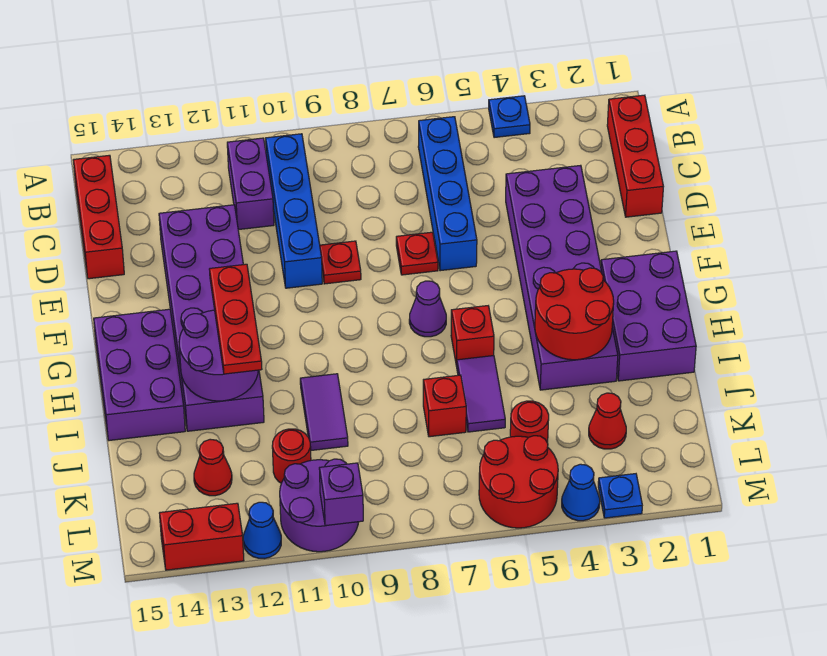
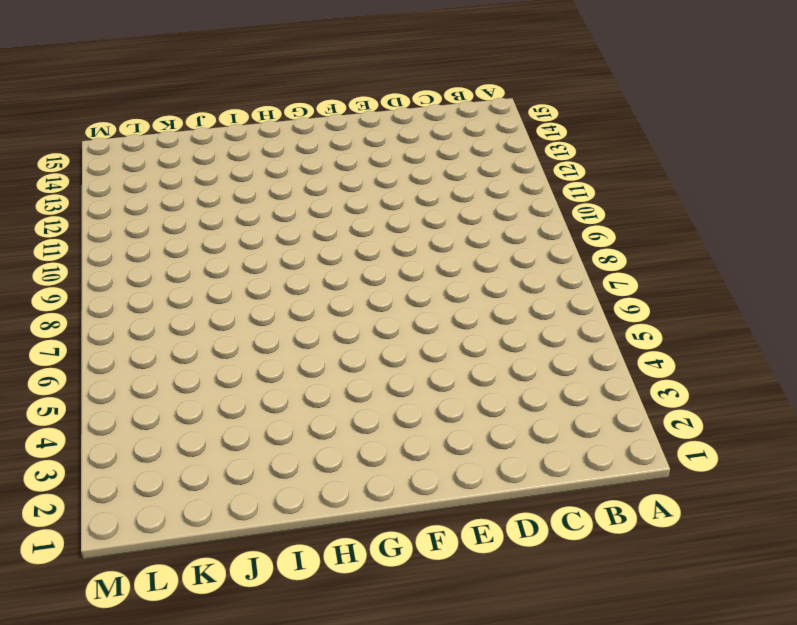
none -> blue 1x1 plate [489,96,530,138]
none -> red 1x3 brick [607,95,664,217]
none -> blue 1x4 brick [418,117,477,271]
none -> blue 1x4 brick [266,134,322,288]

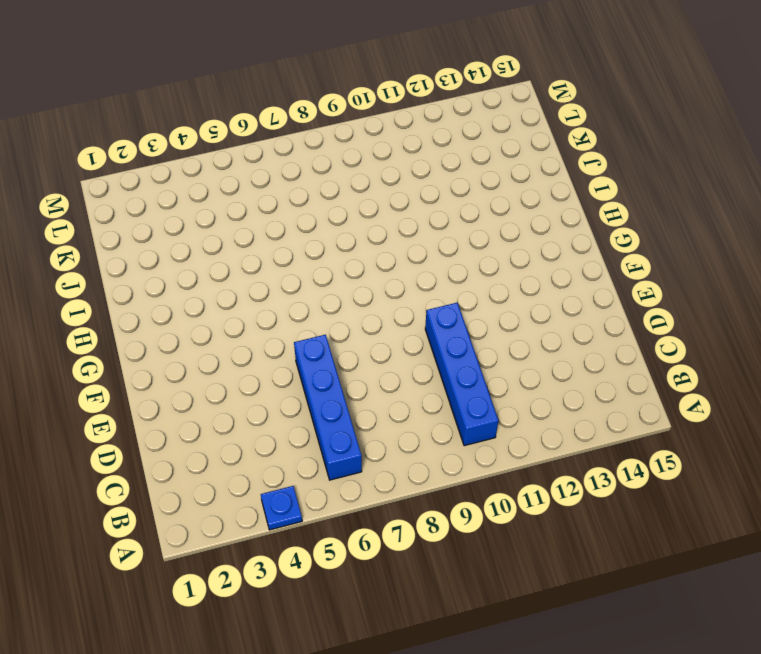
none -> red 1x3 brick [607,95,664,217]
none -> purple 1x2 brick [227,138,274,230]
none -> red 1x3 brick [73,155,124,279]
none -> purple 2x6 brick [506,165,618,390]

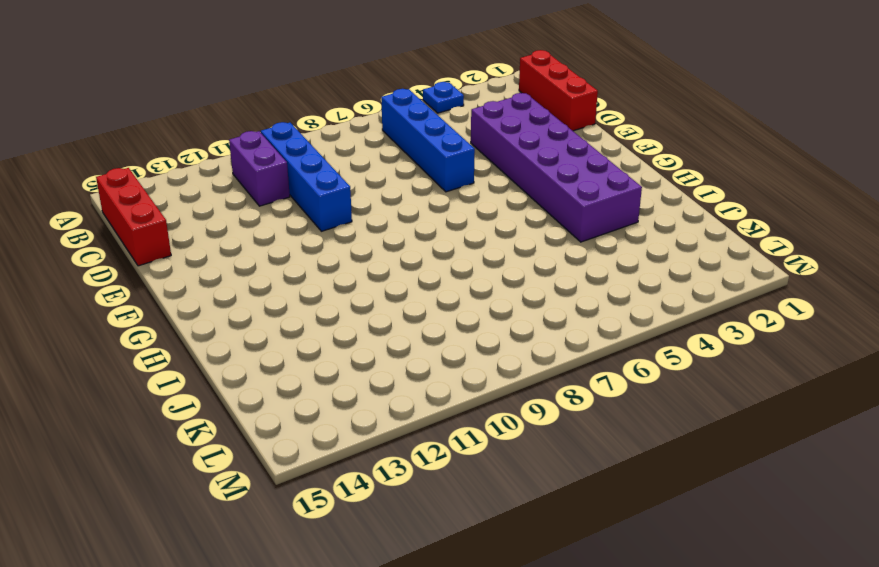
none -> purple 2x6 brick [159,205,264,431]
none -> red 1x1 plate [396,232,438,275]
none -> red 1x1 plate [320,241,361,284]
none -> purple 2x3 brick [601,251,696,381]

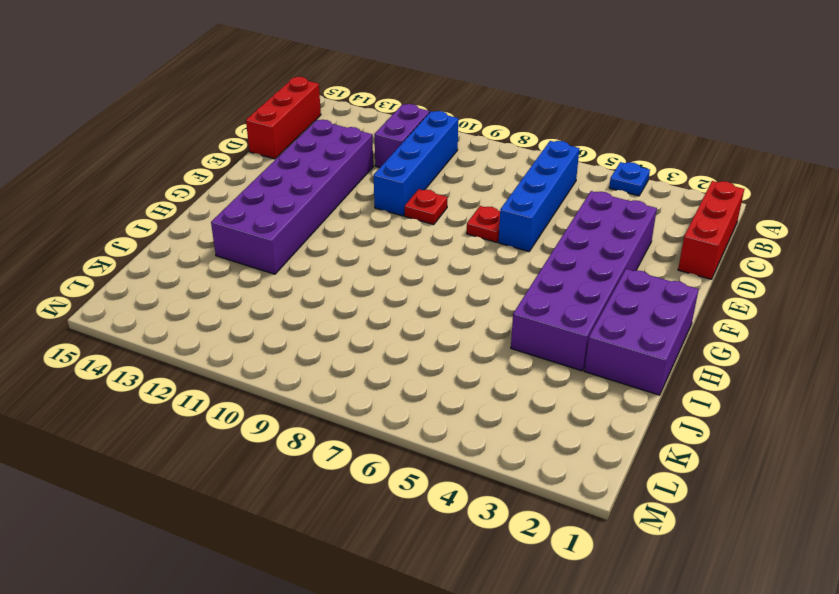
none -> purple 1x1 cone [409,281,446,337]
none -> purple 2x3 brick [94,309,185,441]
none -> red 1x1 brick [451,306,494,366]
none -> purple 1x2 tile [457,356,505,432]

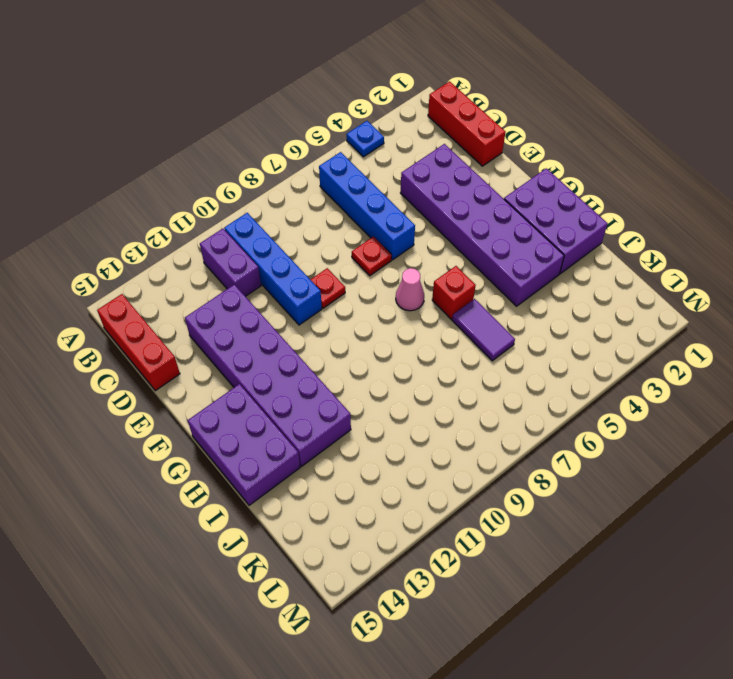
pink 1x1 cone [396,268,424,311] -> purple 1x1 cone [409,281,446,337]
none -> purple 1x2 tile [300,374,348,450]
none -> red 1x1 brick [423,375,466,437]
none -> red 1x1 cone [589,393,626,449]
none -> red 1x1 round brick [510,401,549,443]

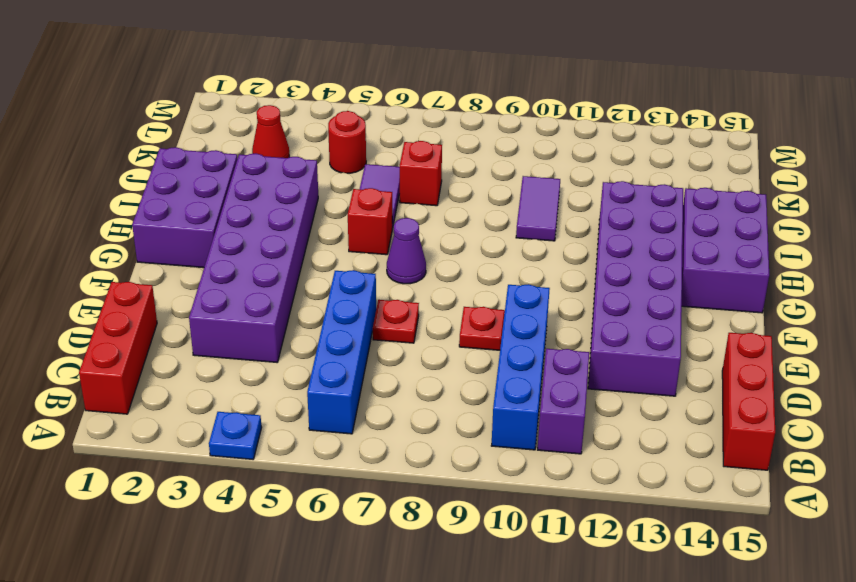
none -> red 1x1 round brick [272,429,311,483]
none -> red 1x1 cone [194,439,232,496]
none -> red 2x2 round brick [479,436,558,528]
none -> purple 2x2 round brick [280,459,358,552]

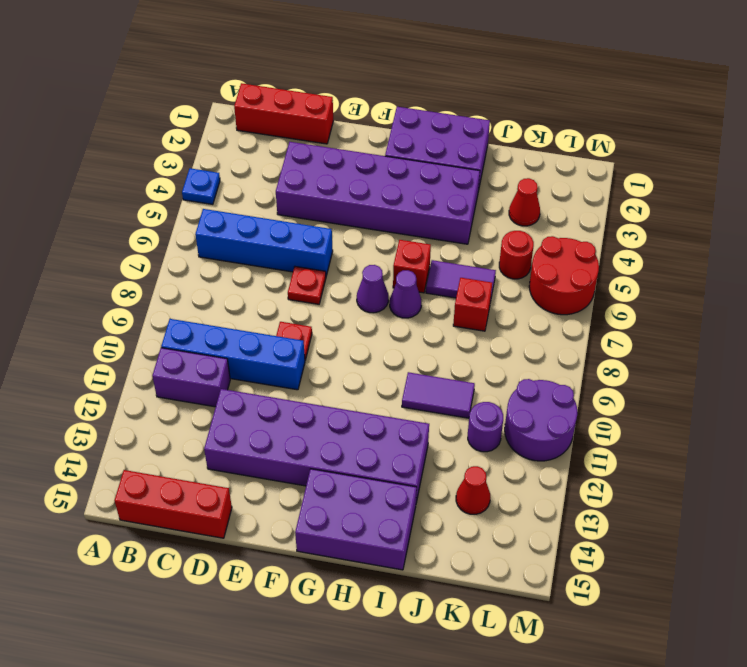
purple 1x1 cone [390,270,421,318] -> none
purple 1x1 round brick [468,402,503,452] -> red 1x1 round brick [272,429,311,483]
none -> blue 1x1 plate [598,474,642,518]
none -> blue 1x1 cone [562,464,600,521]
none -> blue 1x1 cone [243,502,281,559]
none -> red 1x2 brick [159,503,244,570]

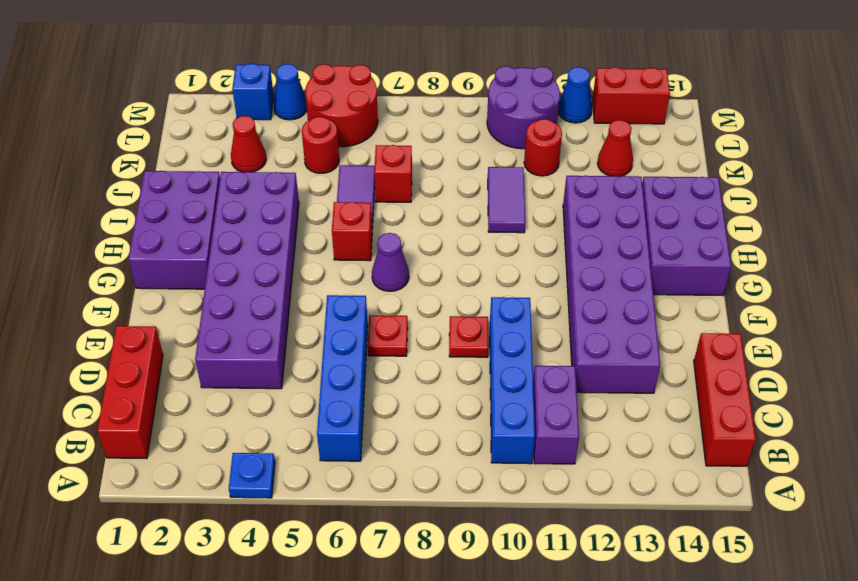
blue 1x1 brick [232,64,274,120] -> blue 1x1 plate [598,474,642,518]
none -> red 2x2 round brick [535,268,614,360]
none -> purple 2x2 round brick [179,310,258,401]
none -> purple 1x1 brick [319,463,363,526]
none -> red 1x3 plate [209,264,262,374]

